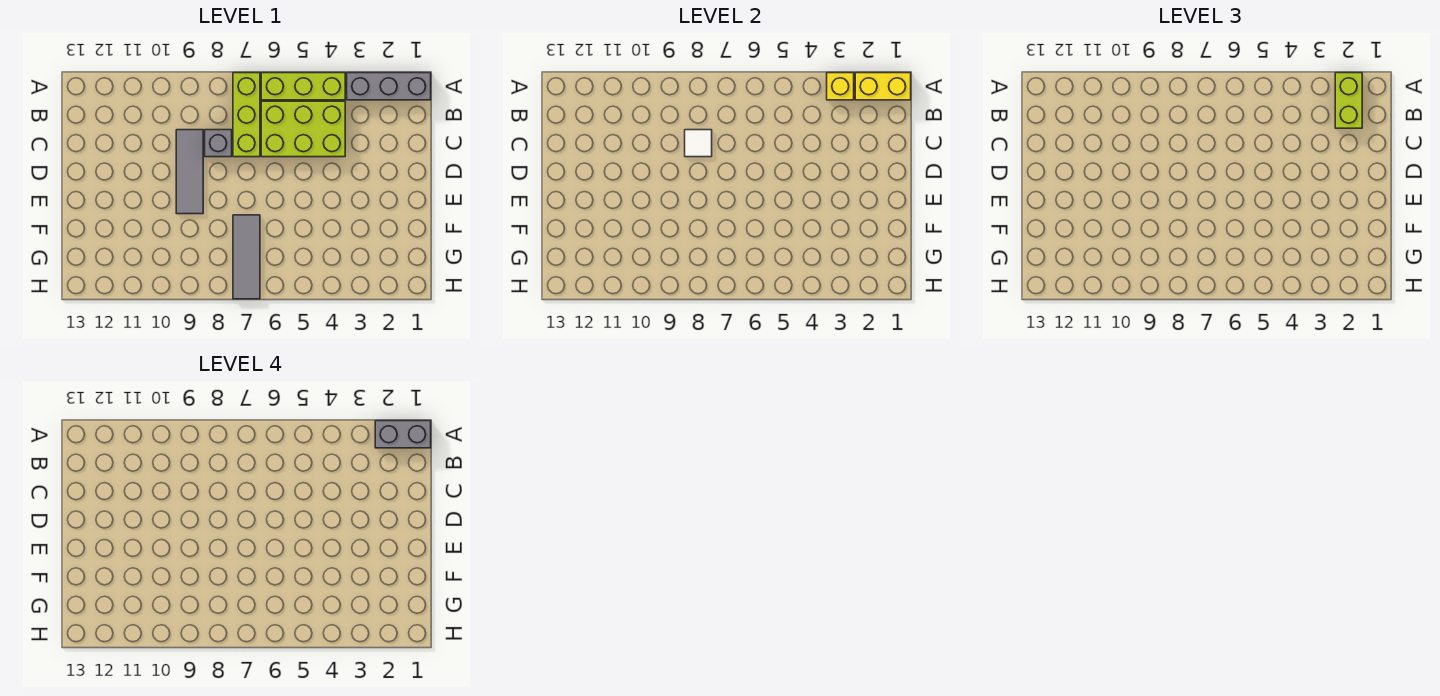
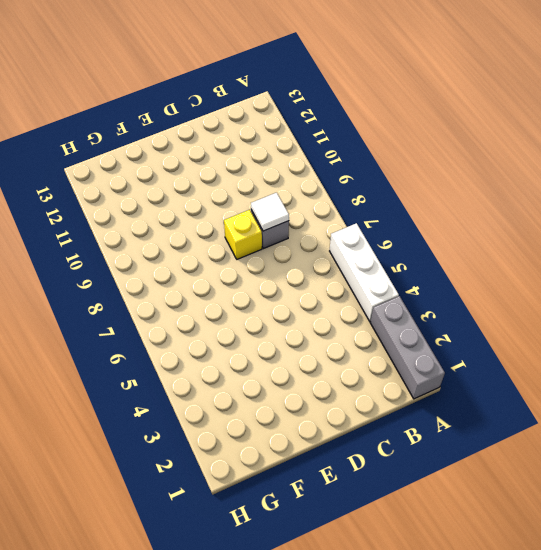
white 1x3 brick [330,223,399,322] -> lime 1x3 brick [261,73,345,100]
yellow 1x1 brick [224,210,262,259] -> yellow 1x1 brick moved to [827,73,854,100]
none -> lime 1x3 brick [233,73,260,157]
none -> lime 2x3 brick [261,101,345,157]
none -> grey 1x3 tile [176,130,203,214]

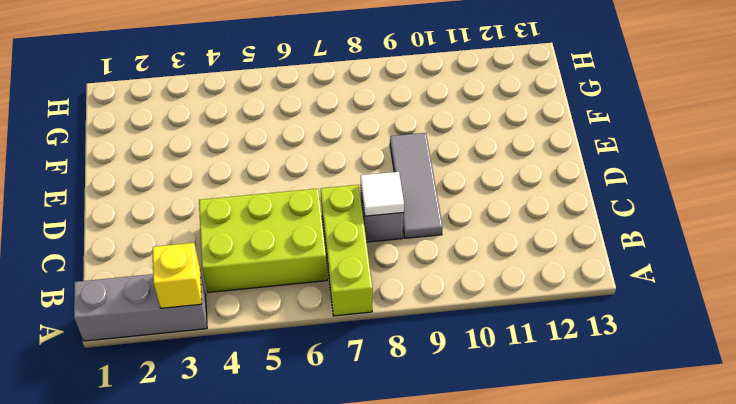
none -> lime 1x3 brick [261,73,345,100]
none -> grey 1x3 tile [233,215,260,299]
none -> yellow 1x2 brick [855,73,911,100]

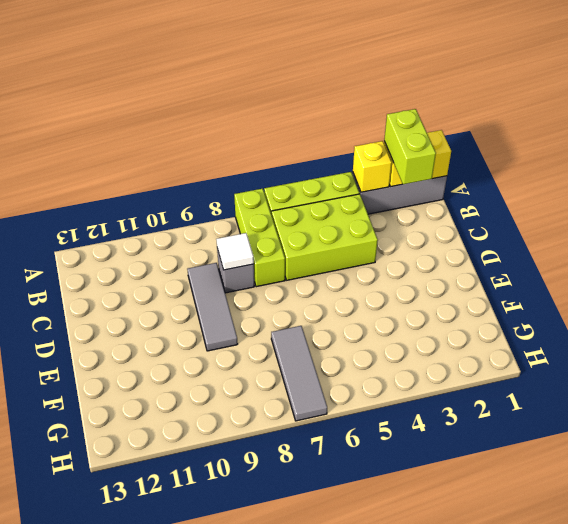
none -> grey 1x2 brick [375,421,431,448]

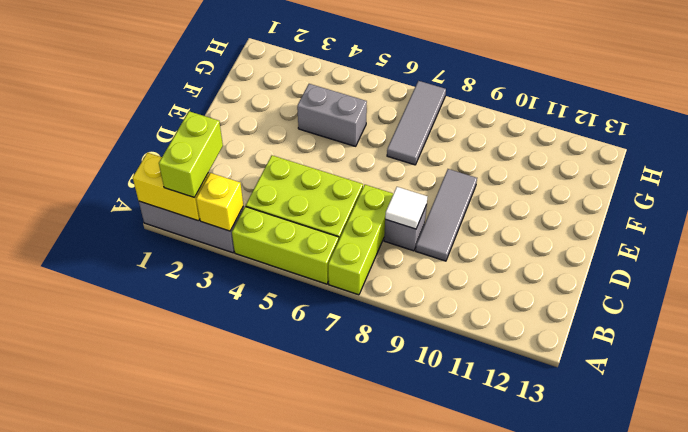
grey 1x2 brick [297,84,367,146] -> grey 1x2 brick moved to [375,421,431,448]

